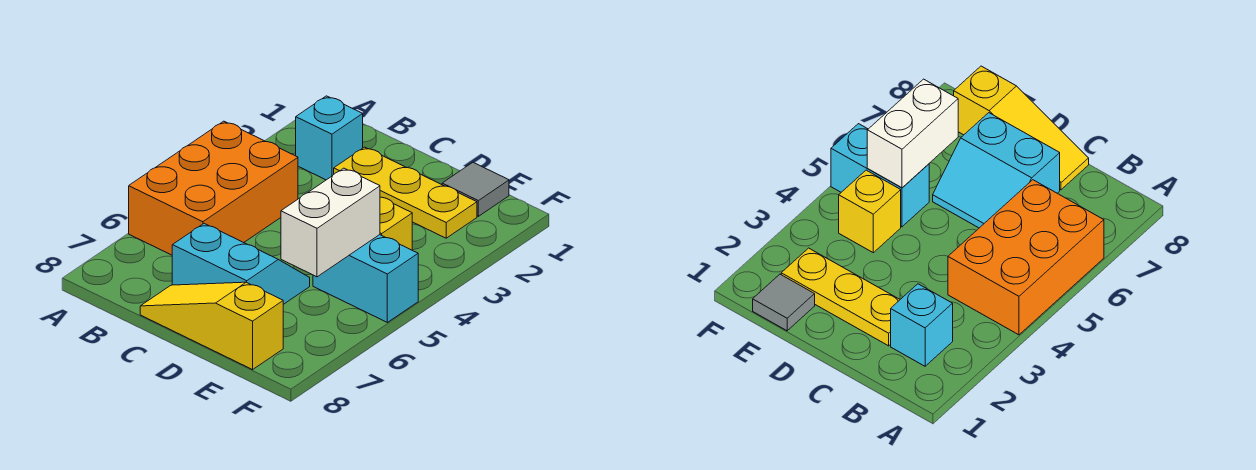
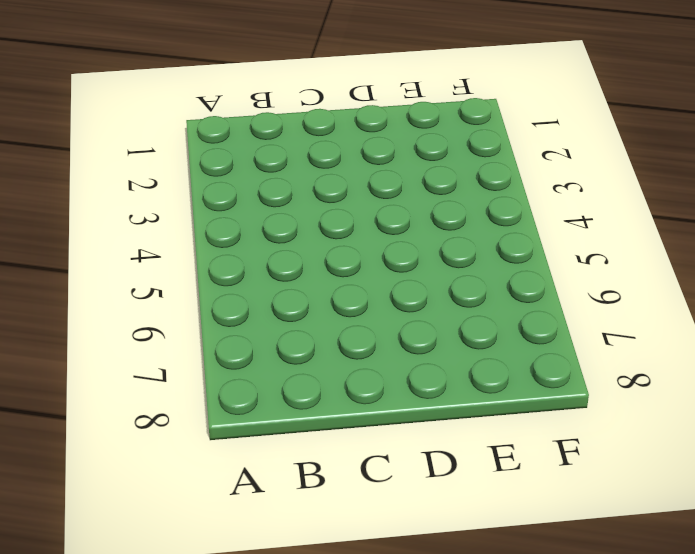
none -> orange 2x3 brick [129,121,298,255]
none -> cyan 1x1 brick [296,96,363,180]

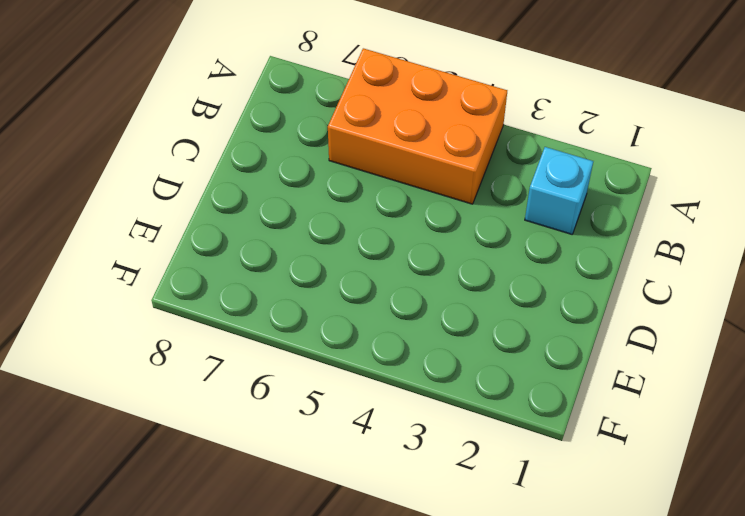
none -> yellow 1x3 plate [334,147,477,238]
none -> cyan 2x2 slope [172,224,310,304]

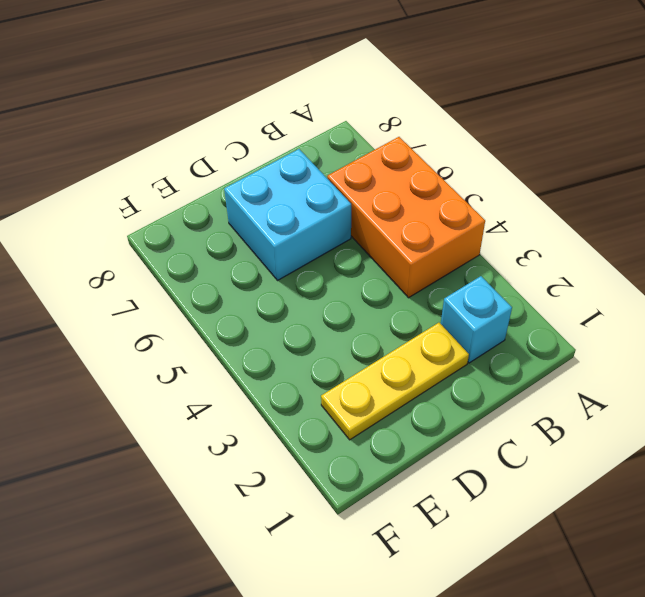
cyan 2x2 brick [224,149,351,280] -> cyan 2x2 slope [172,224,310,304]
none -> yellow 1x3 slope [140,282,283,370]
none -> grey 1x1 tile [442,163,509,216]

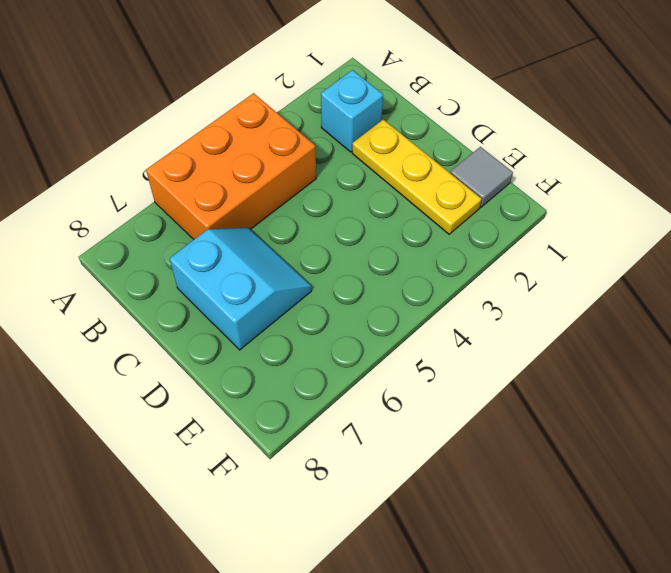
none -> yellow 1x3 slope [140,282,283,370]
none -> yellow 1x1 brick [380,197,412,250]

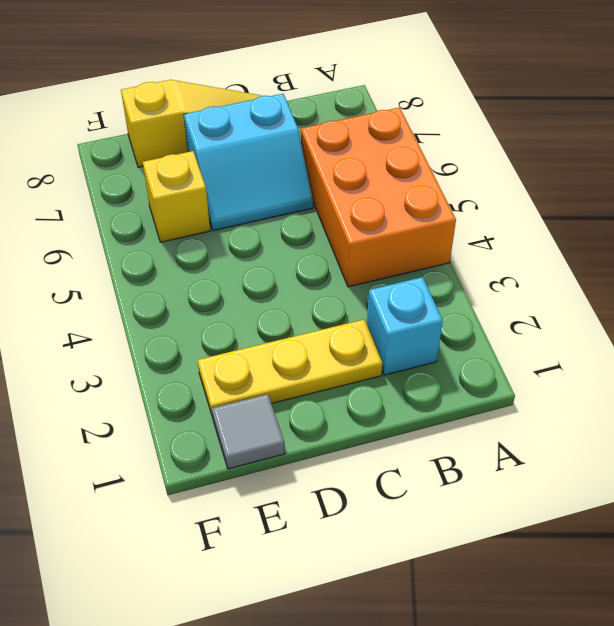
yellow 1x1 brick [143,151,210,242] -> yellow 1x1 brick moved to [380,197,412,250]
none -> cyan 1x2 brick [313,235,418,322]
none -> white 1x2 brick [281,168,380,277]

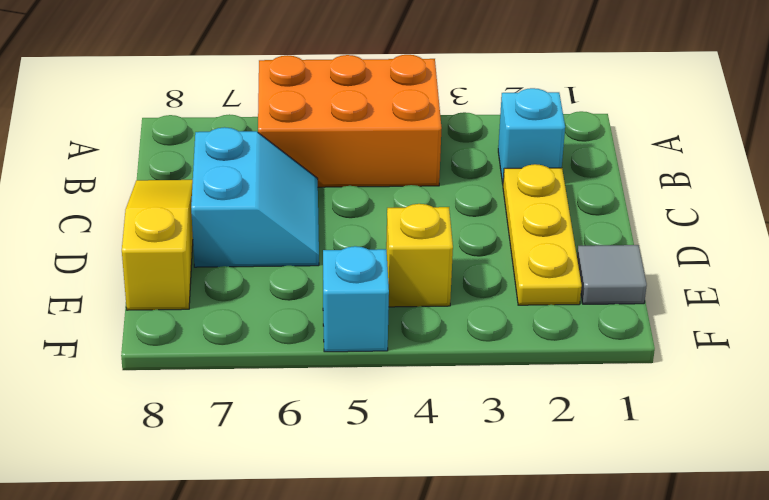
cyan 1x1 brick [323,246,389,352] -> cyan 1x2 brick [313,235,418,322]
none -> white 1x2 brick [281,168,380,277]

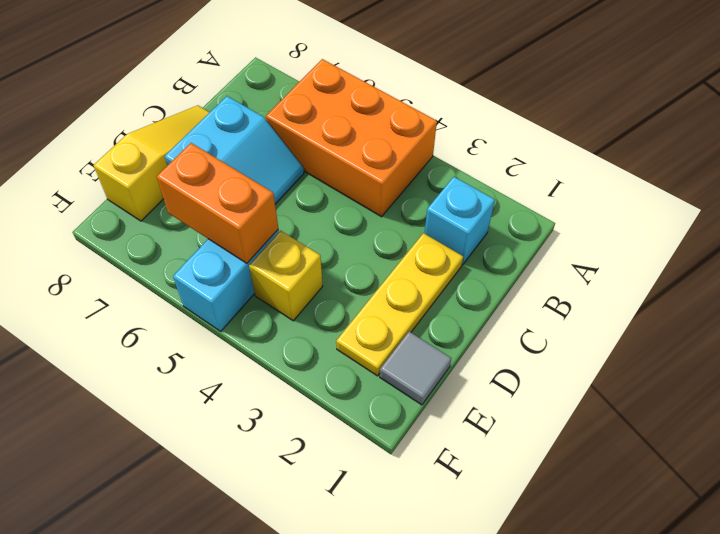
orange 1x2 brick [157,143,278,263] -> white 1x2 brick [281,168,380,277]

